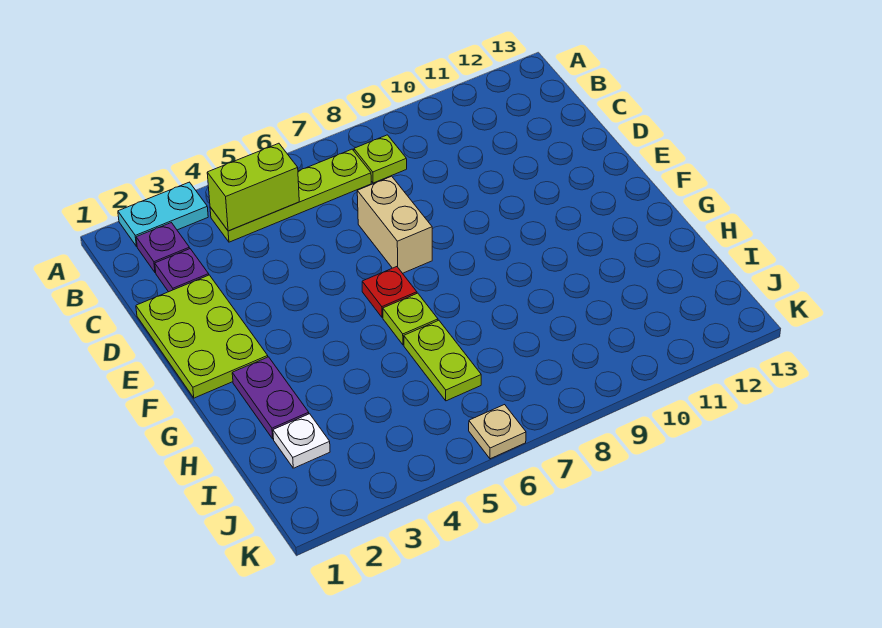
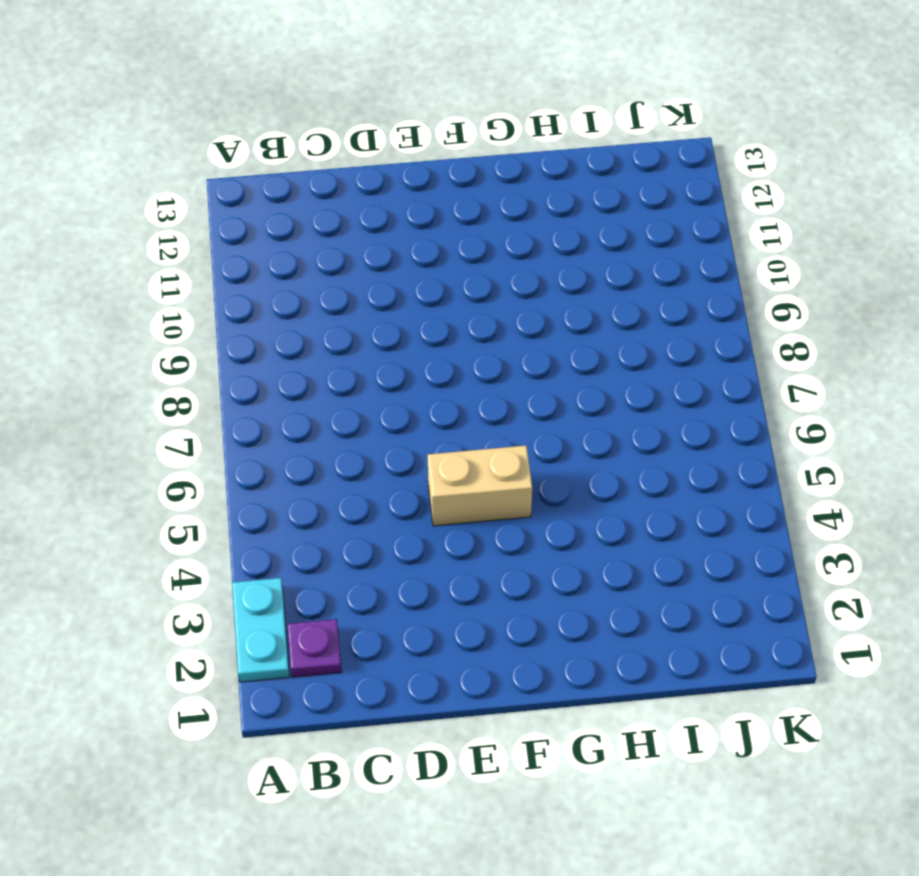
tan 1x2 brick [428,446,532,526] -> tan 1x2 brick moved to [357,176,432,273]
none -> lime 1x4 plate [210,149,371,242]
none -> lime 1x1 plate [354,135,407,183]
none -> purple 1x1 plate [155,249,209,292]

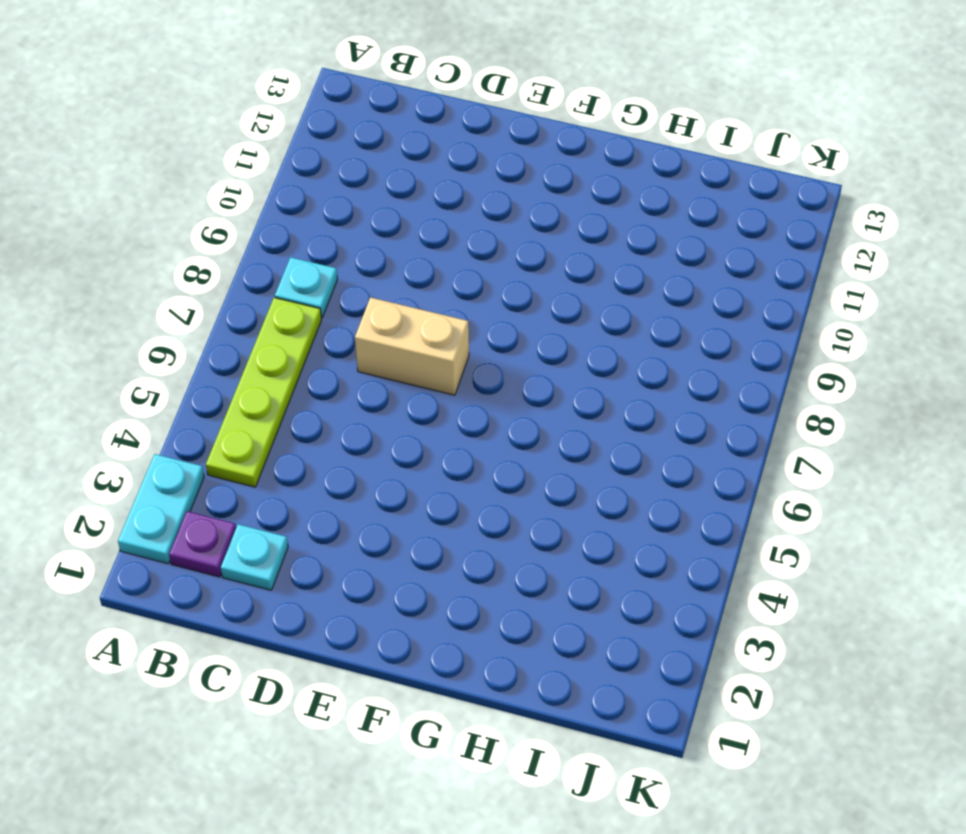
cyan 1x1 plate [275,257,337,318] -> lime 1x1 plate [354,135,407,183]
cyan 1x1 plate [221,524,288,590] -> purple 1x1 plate [155,249,209,292]
none -> lime 2x3 plate [136,275,268,398]
none -> red 1x1 plate [362,267,417,318]
none -> purple 1x2 plate [232,357,309,439]

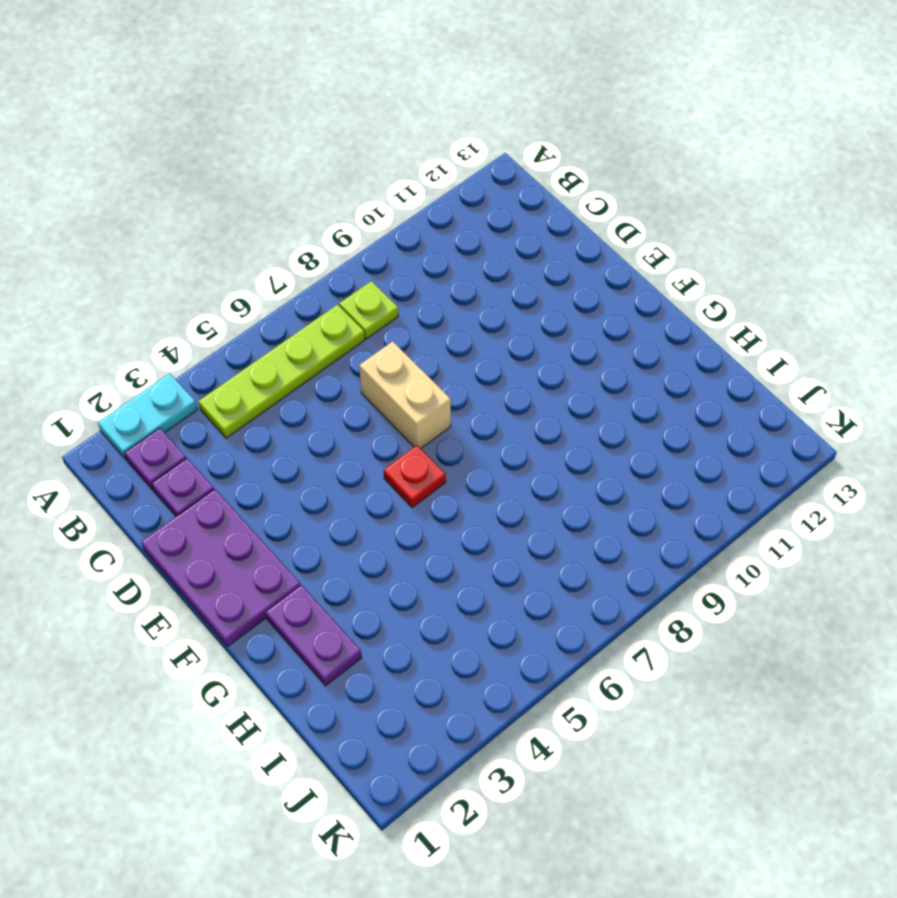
purple 2x3 plate [141,489,301,647] -> lime 2x3 plate [136,275,268,398]
none -> lime 1x1 plate [383,293,438,345]
none -> lime 1x2 plate [404,320,481,401]
none -> white 1x1 plate [273,414,330,468]

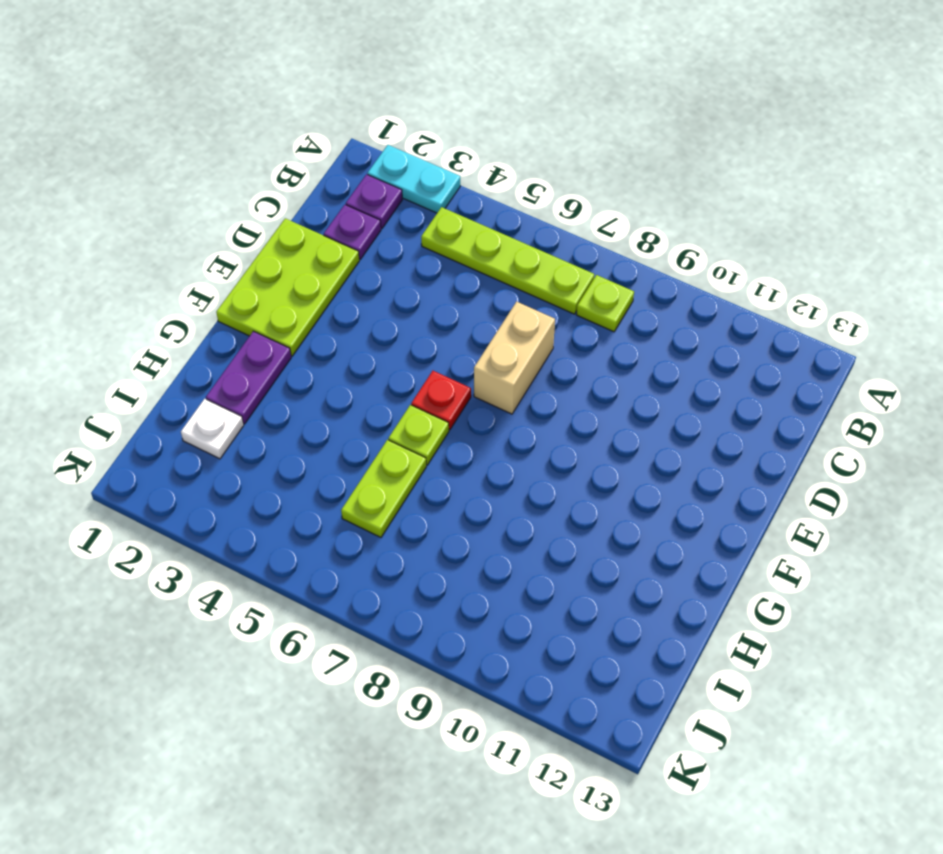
none -> tan 1x1 plate [469,405,526,459]
none -> lime 1x2 brick [207,143,299,231]

